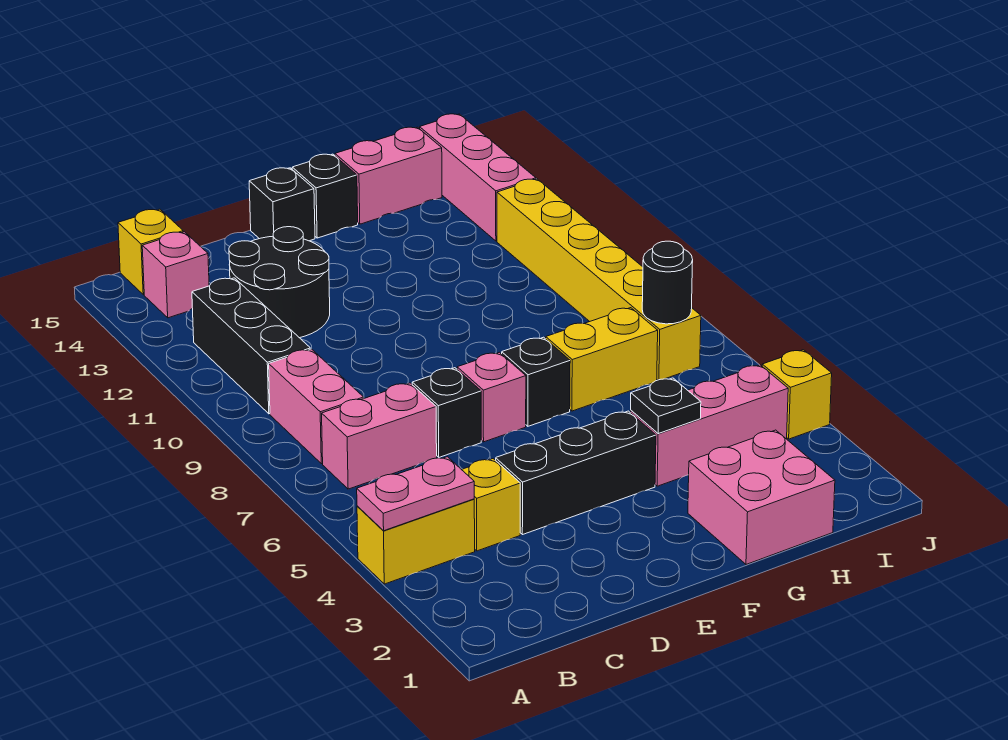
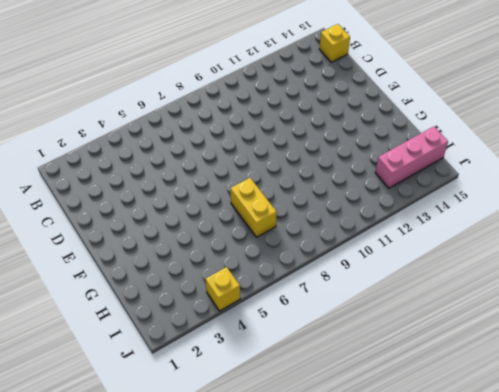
none -> yellow 1x2 brick [357,499,475,584]
none -> pink 1x2 brick [322,383,437,489]
none -> pink 1x2 brick [269,349,364,464]

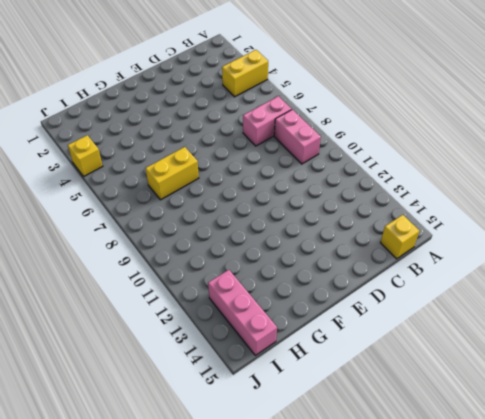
none -> black 1x3 brick [192,278,310,414]
none -> pink 1x1 brick [142,232,209,318]
none -> yellow 1x1 brick [462,459,520,551]

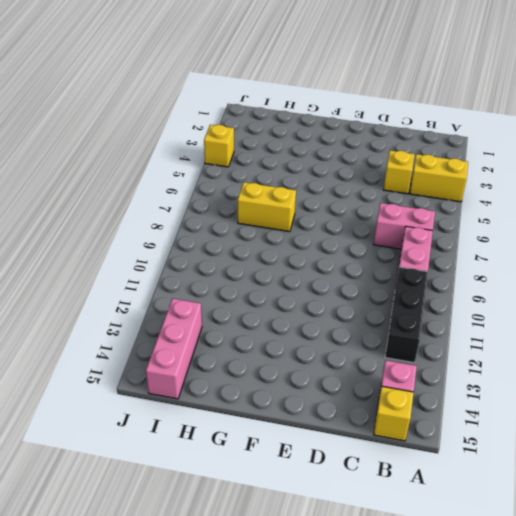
none -> black 2x2 round brick [229,227,330,338]
none -> black 1x3 brick [496,411,656,535]
none -> black 1x1 brick [412,368,481,457]

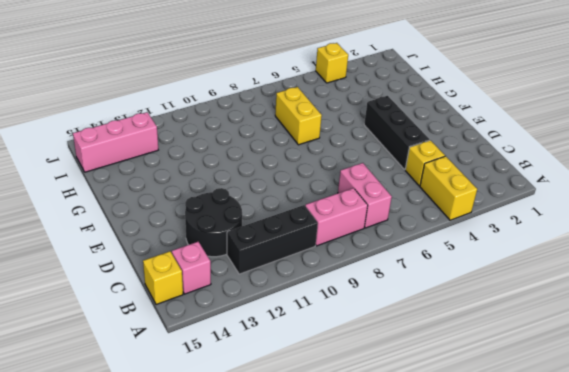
none -> black 1x1 brick [412,368,481,457]
none -> pink 1x1 brick [457,352,526,442]
none -> black 1x1 brick [249,168,315,241]

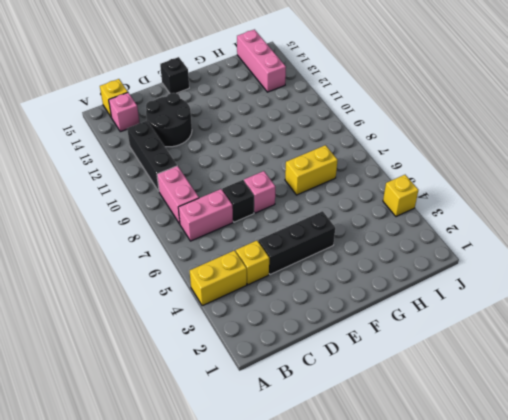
none -> black 1x1 brick [502,337,570,426]
none -> black 1x1 brick [292,154,358,238]
none -> pink 2x2 brick [688,430,835,564]

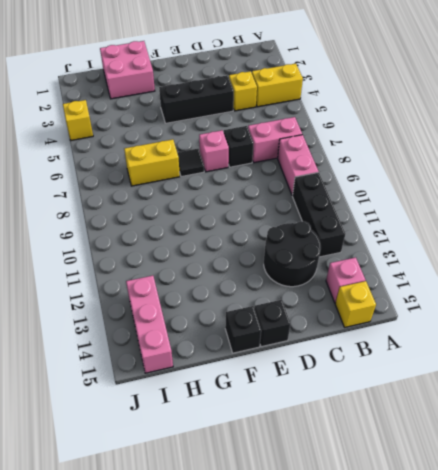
black 1x1 tile [177,149,204,177] -> black 1x1 brick [502,337,570,426]
none -> pink 1x3 brick [631,365,788,486]
none -> pink 1x2 brick [335,127,442,224]
none -> yellow 1x6 brick [497,179,701,380]

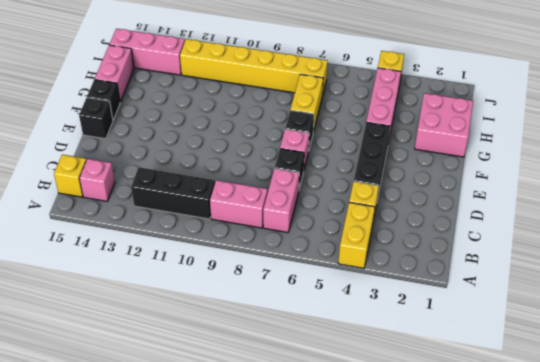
none -> black 2x2 round brick [229,227,330,338]
none -> pink 1x2 plate [357,457,474,531]
none -> black 1x1 plate [631,378,701,434]

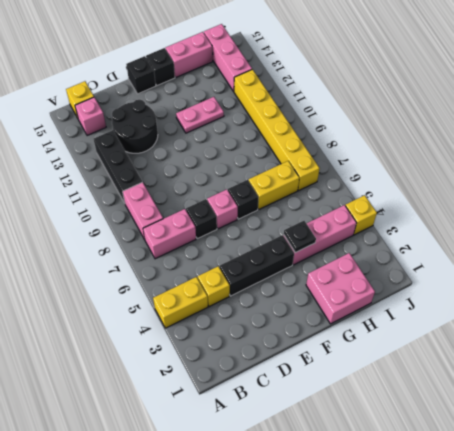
pink 1x2 plate [176,97,224,133] -> pink 1x2 plate moved to [357,457,474,531]
none -> black 1x1 round brick [642,241,693,324]

